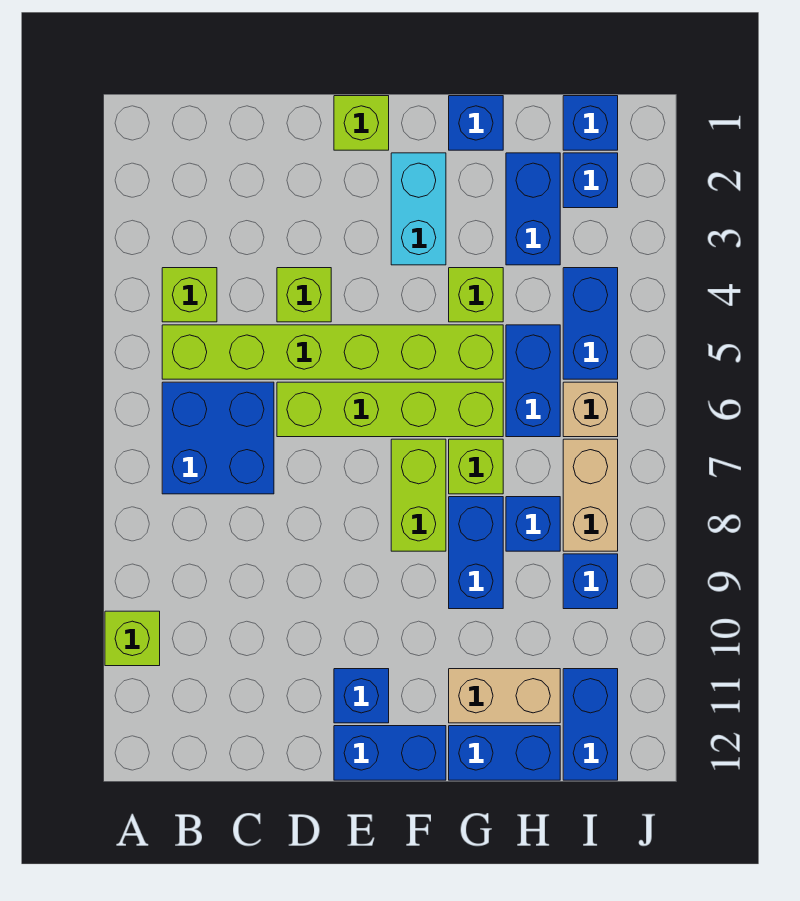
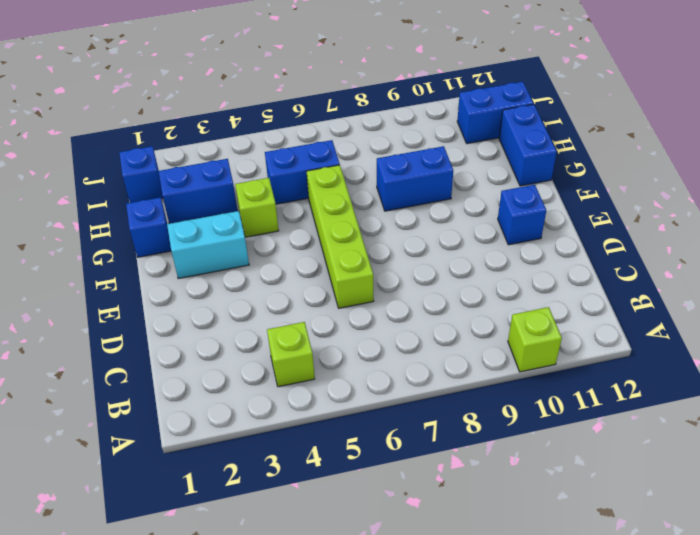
none -> lime 1x6 brick [162,325,503,379]
none -> blue 2x2 brick [162,382,274,494]
none -> lime 1x1 brick [277,268,331,322]

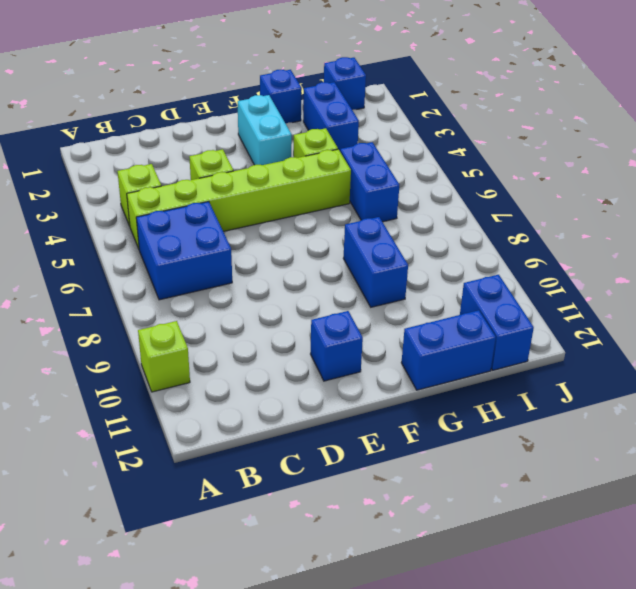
none -> lime 1x4 brick [277,382,503,437]
none -> lime 1x1 brick [334,96,389,150]
none -> blue 1x2 brick [334,726,446,780]

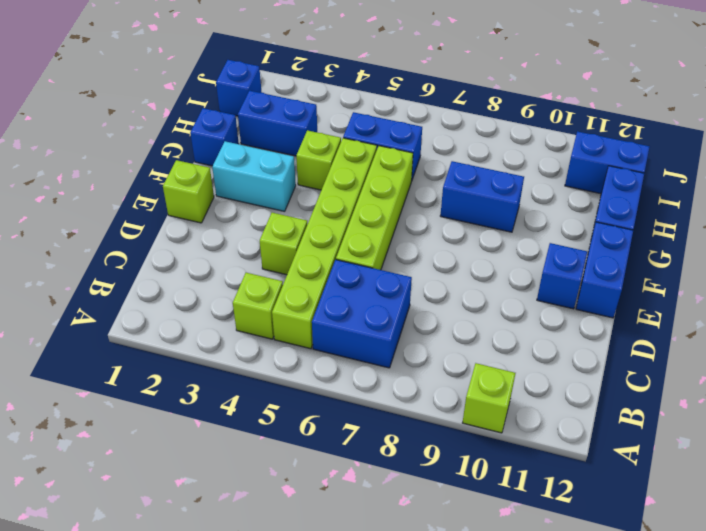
none -> lime 1x2 brick [391,439,446,551]
none -> lime 1x1 brick [449,439,503,494]
none -> tan 1x2 brick [449,669,560,723]

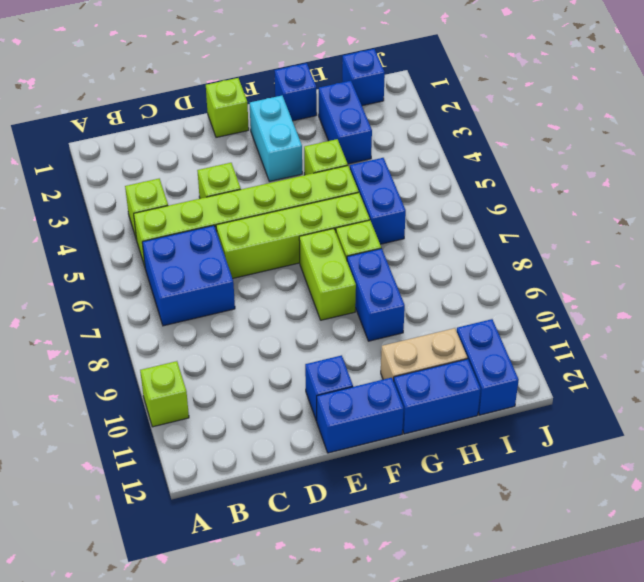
none -> blue 1x1 brick [506,497,560,551]
none -> blue 1x1 brick [563,153,618,208]
none -> blue 1x2 brick [563,268,618,379]

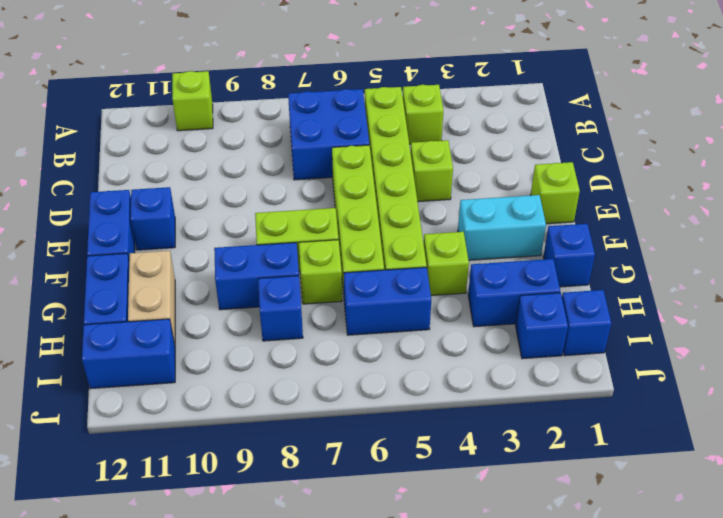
none -> blue 1x2 brick [563,268,618,379]
none -> tan 1x1 brick [563,382,618,437]
none -> tan 1x2 brick [563,439,618,551]

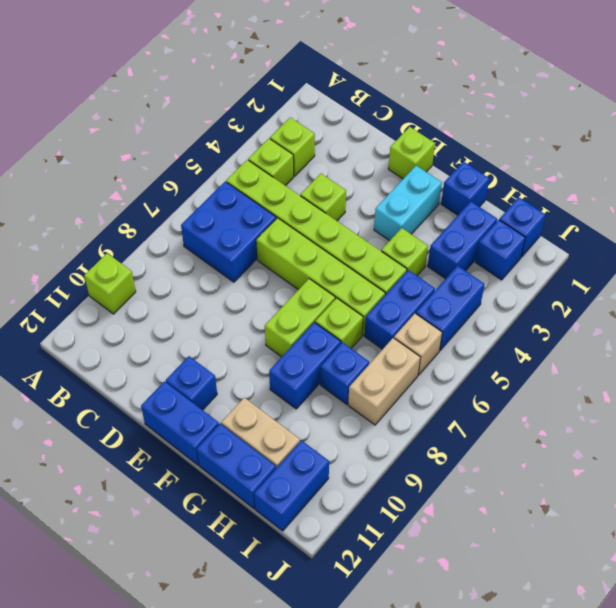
lime 1x1 brick [270,117,315,176] -> none
none -> blue 1x1 brick [563,554,618,609]

